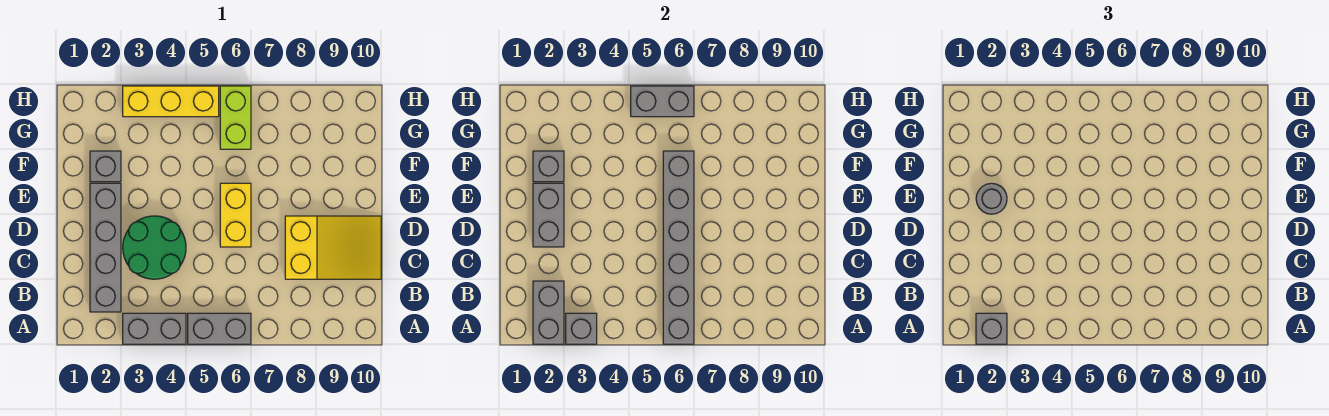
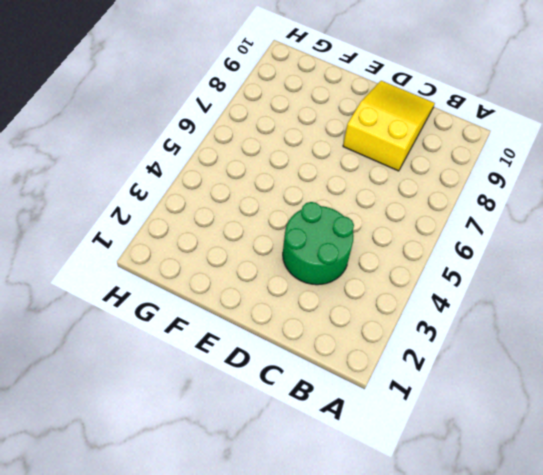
none -> grey 1x2 brick [123,313,186,344]
none -> grey 1x2 brick [188,313,251,344]
none -> grey 1x4 brick [90,183,121,312]

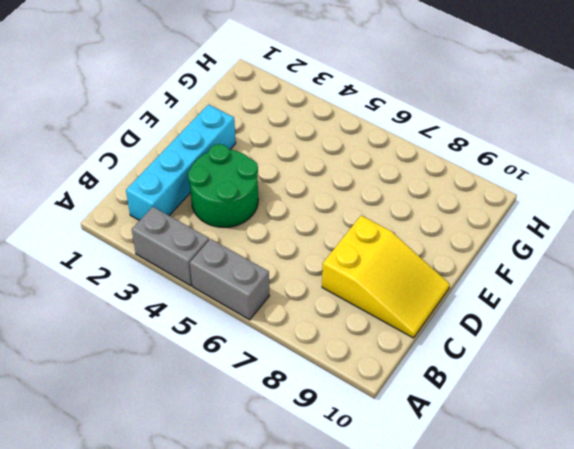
cyan 1x4 brick [126,104,236,221] -> grey 1x4 brick [90,183,121,312]
none -> yellow 1x2 brick [220,183,251,247]
none -> grey 1x1 brick [90,151,121,182]
none -> lime 1x2 brick [220,86,251,149]

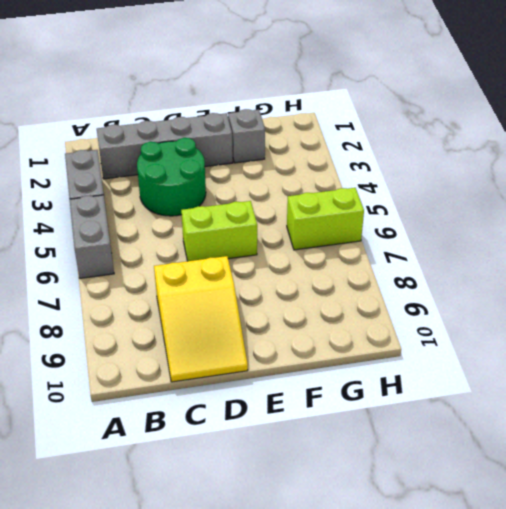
lime 1x2 brick [181,201,257,261] -> yellow 1x2 brick [220,183,251,247]
none -> yellow 1x3 brick [123,86,219,117]
none -> grey 1x2 brick [533,281,564,344]
none -> grey 1x1 brick [566,313,597,344]

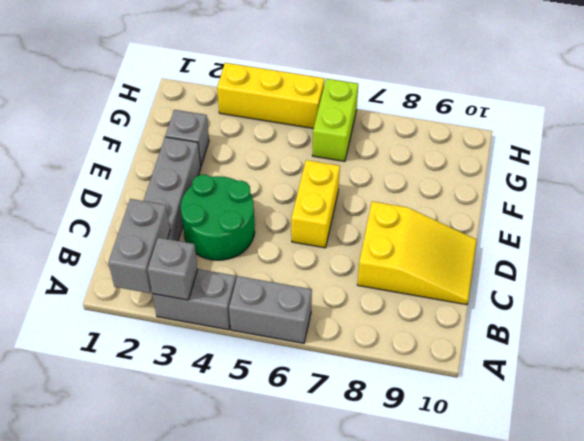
none -> grey 1x6 brick [663,151,694,344]
none -> grey 1x2 brick [533,183,564,247]
none -> grey 1x1 brick [533,151,564,182]

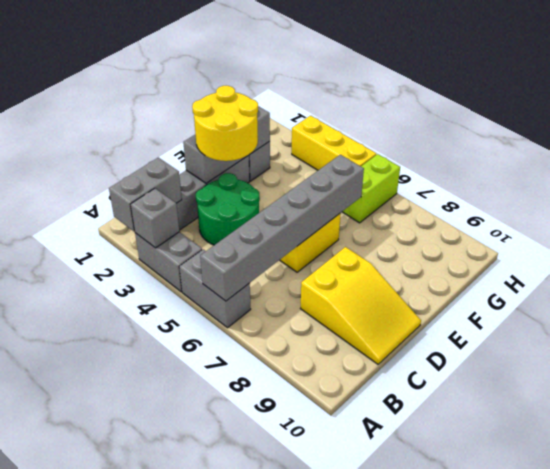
yellow 2x2 round brick [192,86,258,161] -> grey 1x1 round brick [976,183,1007,214]
none -> grey 1x2 brick [631,86,694,117]
none -> grey 1x1 brick [976,313,1007,344]

